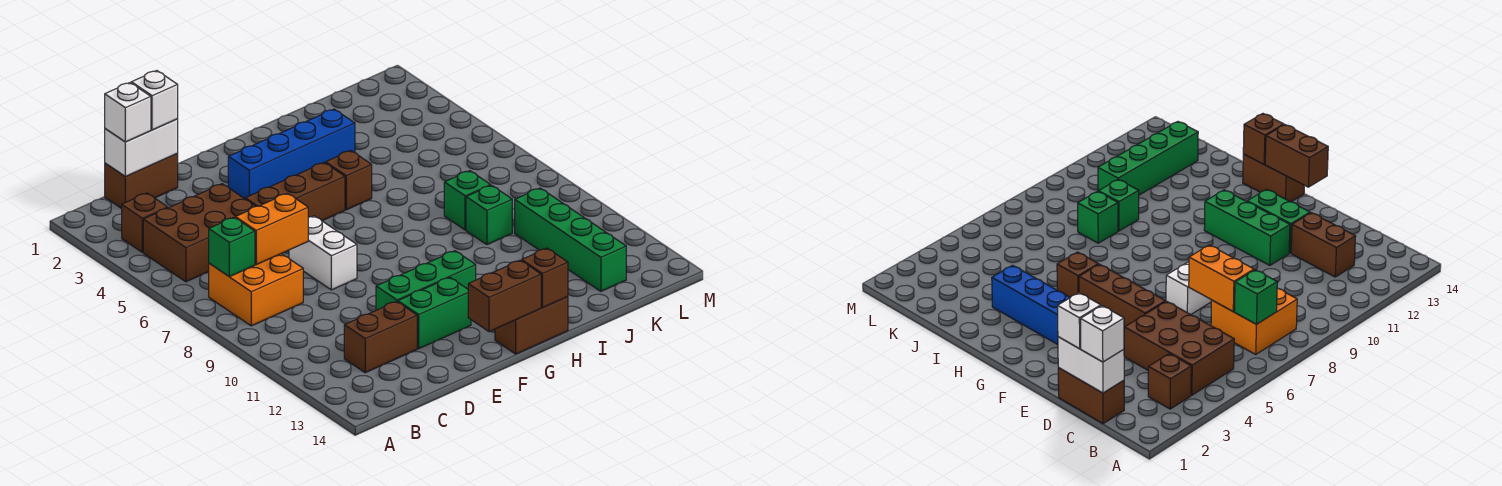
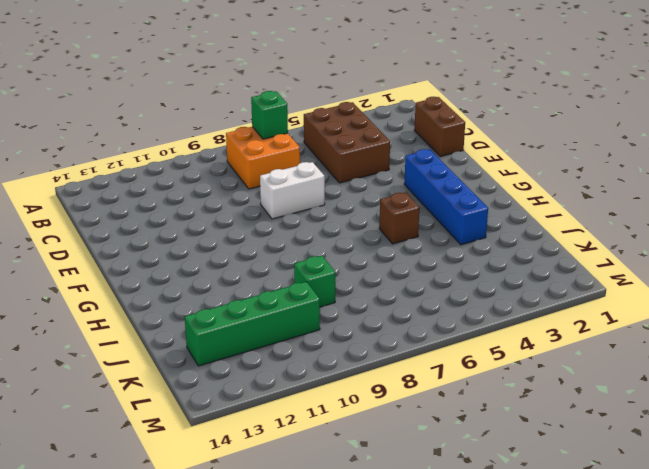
none -> brown 1x1 brick [122,193,168,252]
none -> brown 1x2 brick [344,301,417,373]
none -> brown 1x3 brick [245,163,345,221]

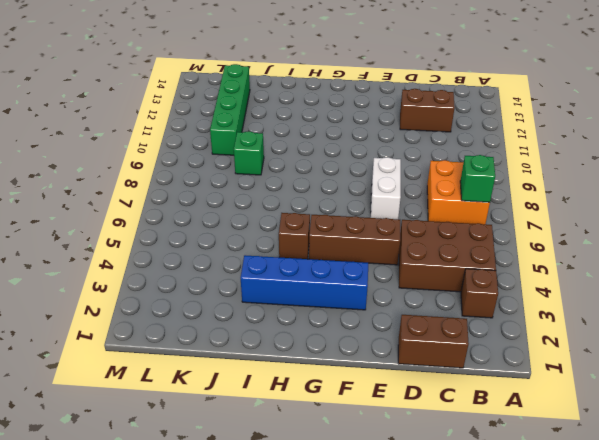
none -> green 1x3 brick [376,251,476,310]
none -> green 1x2 brick [398,278,471,349]
none -> brown 1x2 brick [495,297,568,354]

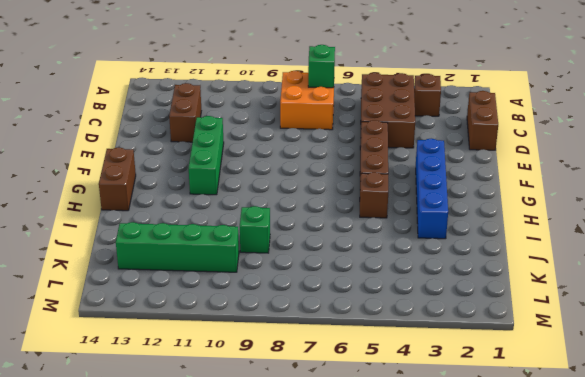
none -> white 1x2 brick [289,216,357,290]
none -> green 1x2 brick [398,278,471,349]
none -> green 1x1 brick [444,171,491,230]

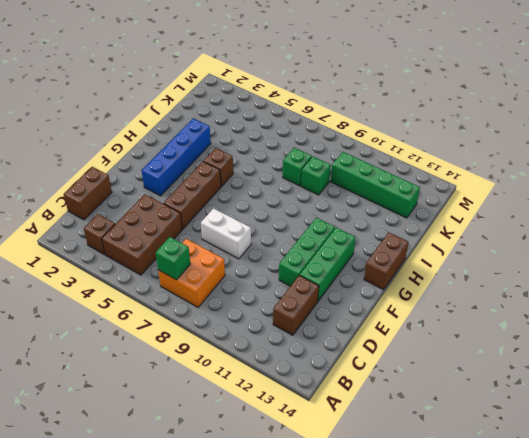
green 1x3 brick [300,228,355,301] -> green 1x2 brick [398,278,471,349]
none -> white 1x2 brick [105,119,178,177]
none -> orange 1x2 brick [235,193,308,265]
none -> brown 1x2 brick [468,260,541,332]

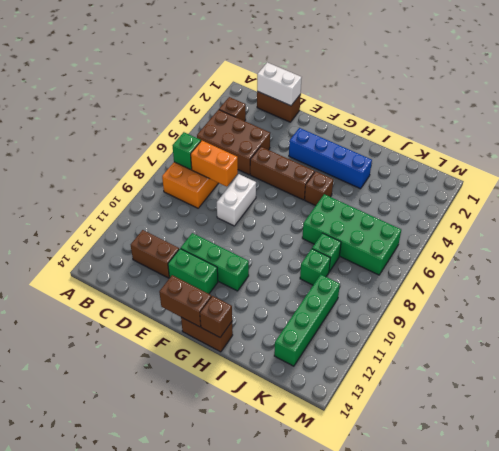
green 2x4 brick [302,194,401,275] -> none
none -> white 1x1 brick [105,83,151,142]
none -> white 1x1 brick [131,71,178,130]

